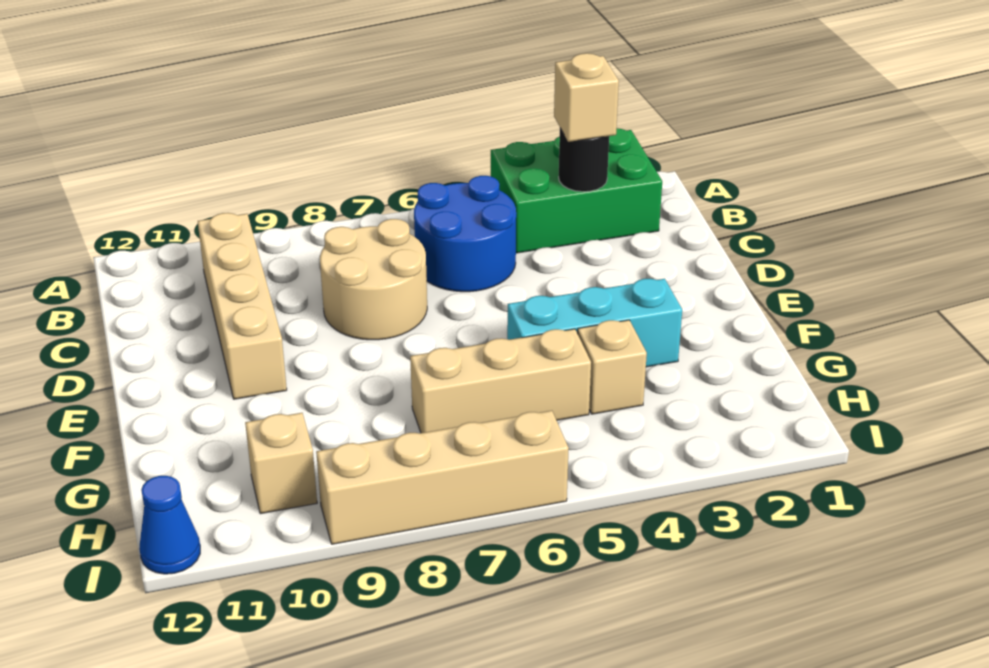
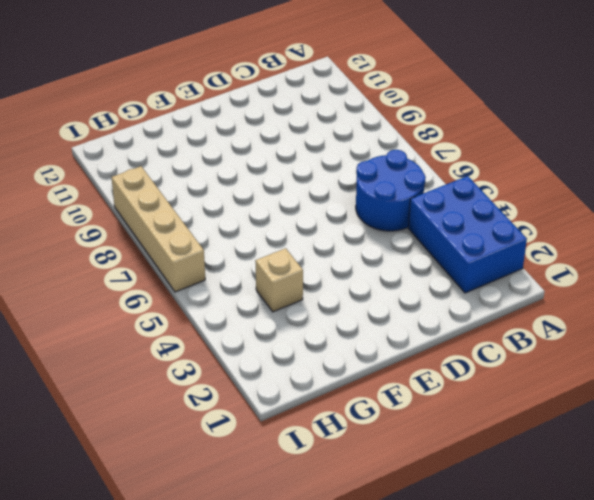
blue 2x3 brick [408,176,527,293] -> green 2x3 brick [491,128,662,253]
none -> tan 1x4 brick [198,213,287,399]
none -> tan 2x2 round brick [320,219,427,340]
none -> cyan 1x3 brick [507,279,682,367]

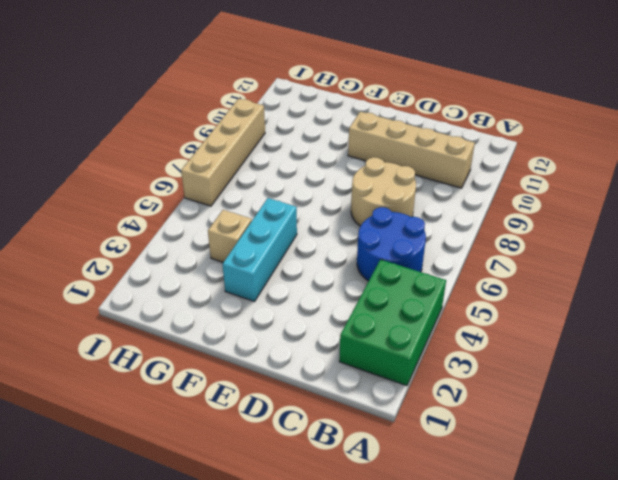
none -> tan 1x3 brick [410,329,591,433]
none -> tan 1x1 brick [245,413,317,514]
none -> blue 1x1 cone [139,476,200,574]

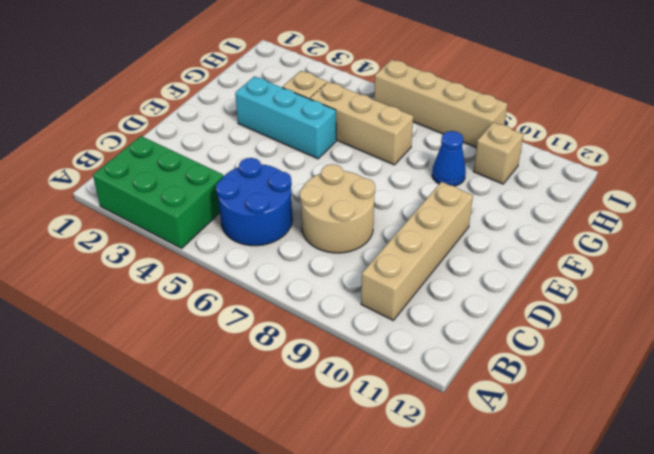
blue 1x1 cone [432,131,466,186] -> blue 1x1 cone moved to [139,476,200,574]
none -> black 1x1 round brick [559,128,609,192]
none -> tan 1x1 brick [554,53,619,142]

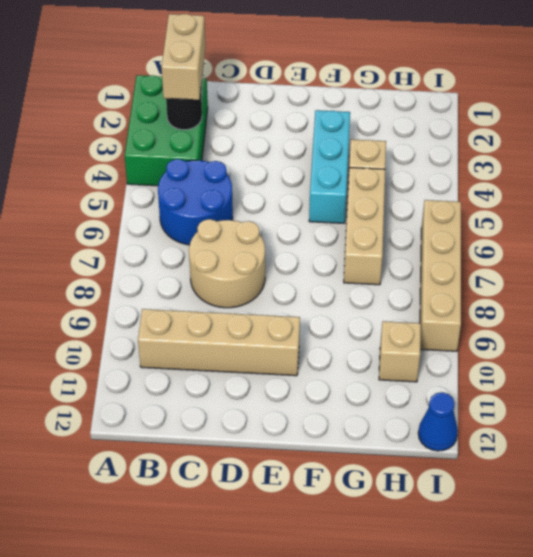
tan 1x2 brick [161,14,206,100] -> tan 1x1 brick [554,53,619,142]

